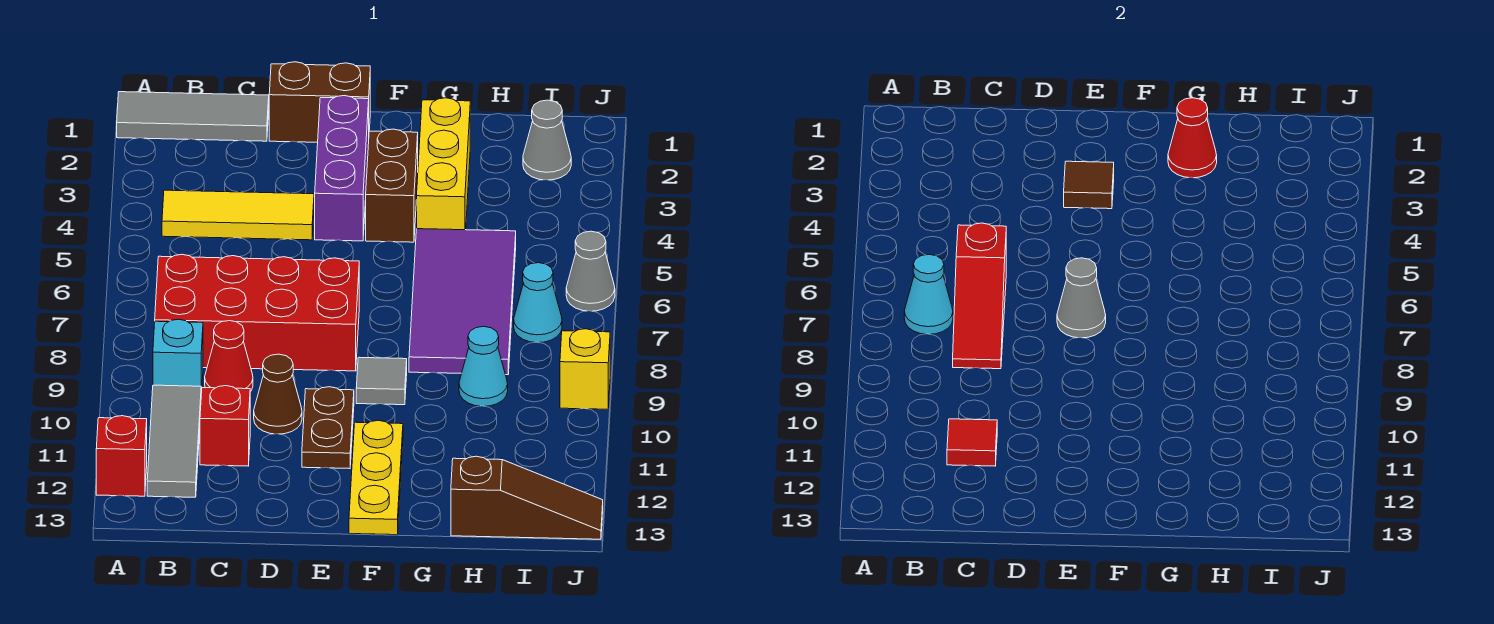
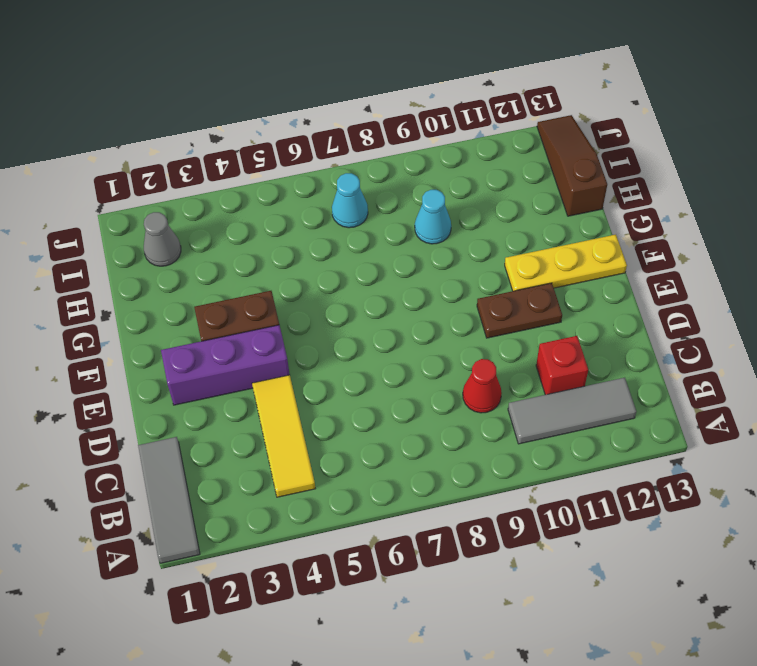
none -> red 1x1 brick [96,416,147,496]
none -> red 2x4 brick [155,254,359,371]
none -> cyan 1x1 brick [153,319,203,393]

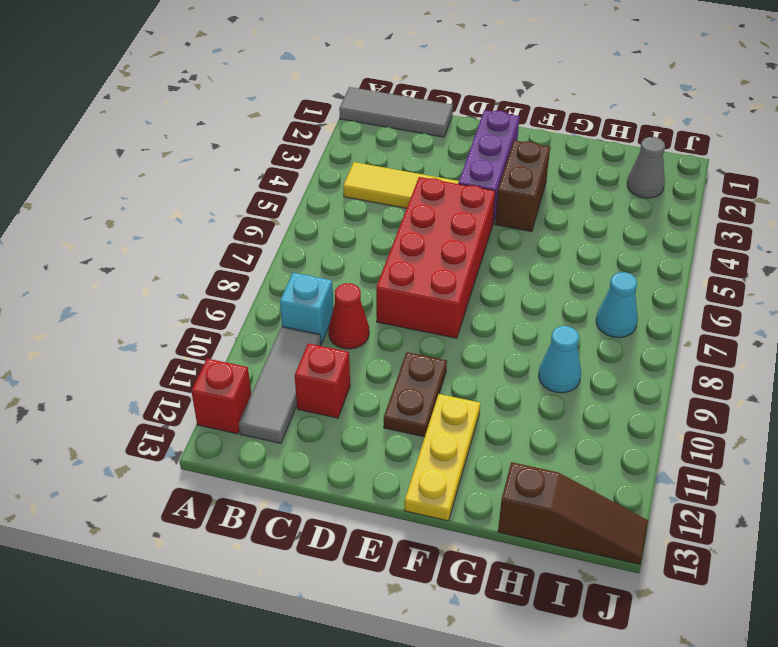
red 2x4 brick [376,177,495,338] -> red 2x4 brick turned to [155,254,359,371]
none -> brown 1x2 brick [269,62,370,142]
none -> brown 1x1 cone [254,354,302,434]
none -> grey 1x1 tile [356,357,407,405]

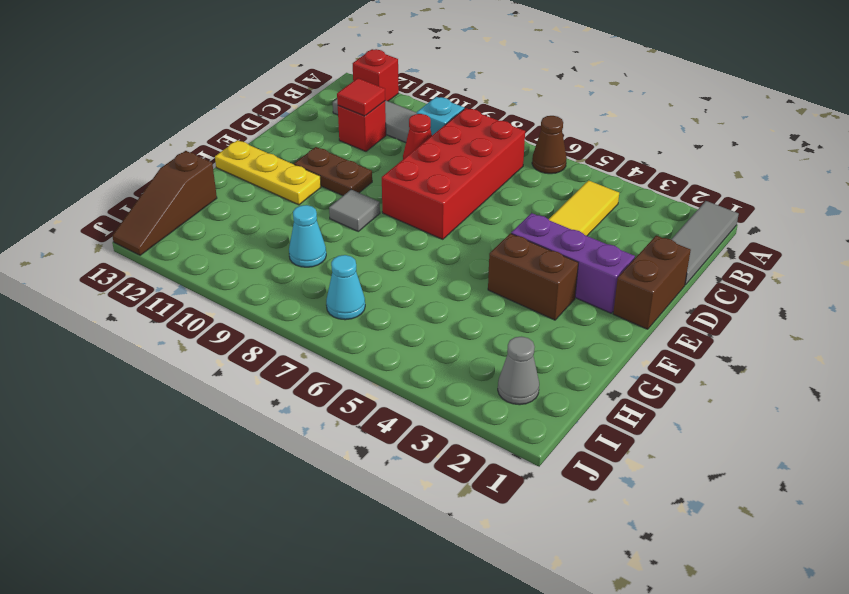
brown 1x1 cone [532,116,567,174] -> brown 1x1 cone moved to [254,354,302,434]
none -> yellow 1x3 brick [417,98,470,230]
none -> purple 2x4 tile [409,229,516,375]
none -> grey 1x1 cone [566,231,615,311]

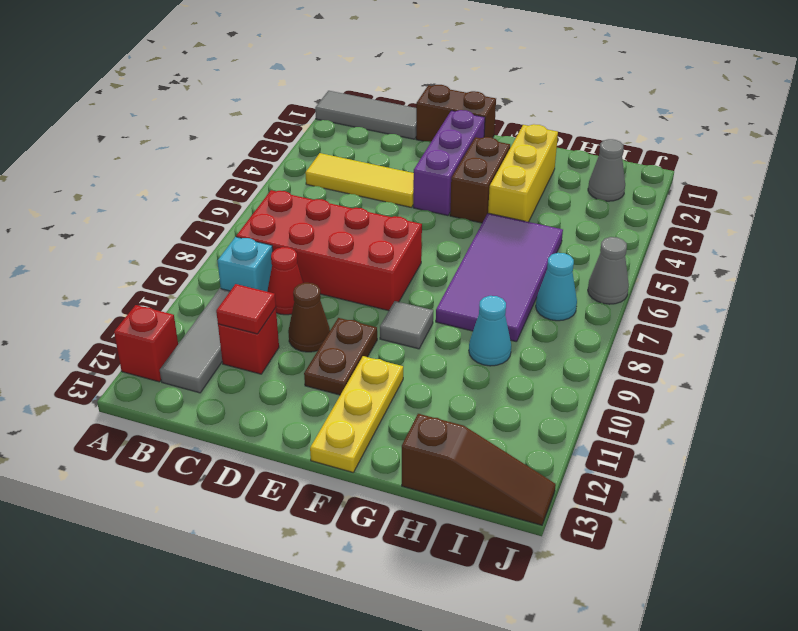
none -> yellow 1x1 brick [560,329,610,409]
none -> cyan 1x1 cone [904,254,953,334]
none -> red 1x3 slope [953,223,1006,369]

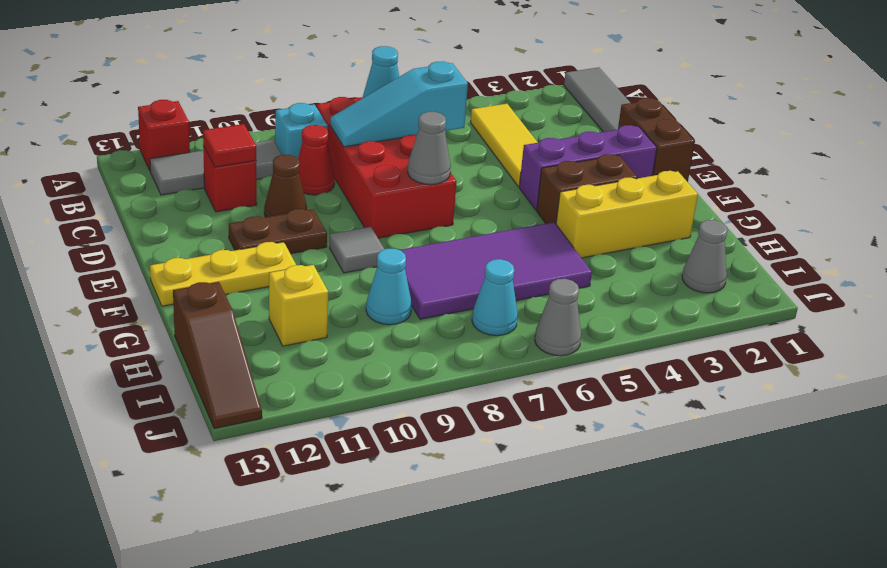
cyan 1x3 slope [330,61,468,147] -> red 1x3 slope [953,223,1006,369]
yellow 1x1 brick [269,265,328,346] -> yellow 1x1 brick moved to [560,329,610,409]
none -> brown 1x1 tile [1064,161,1114,209]
none -> red 1x1 cone [1168,98,1217,178]

